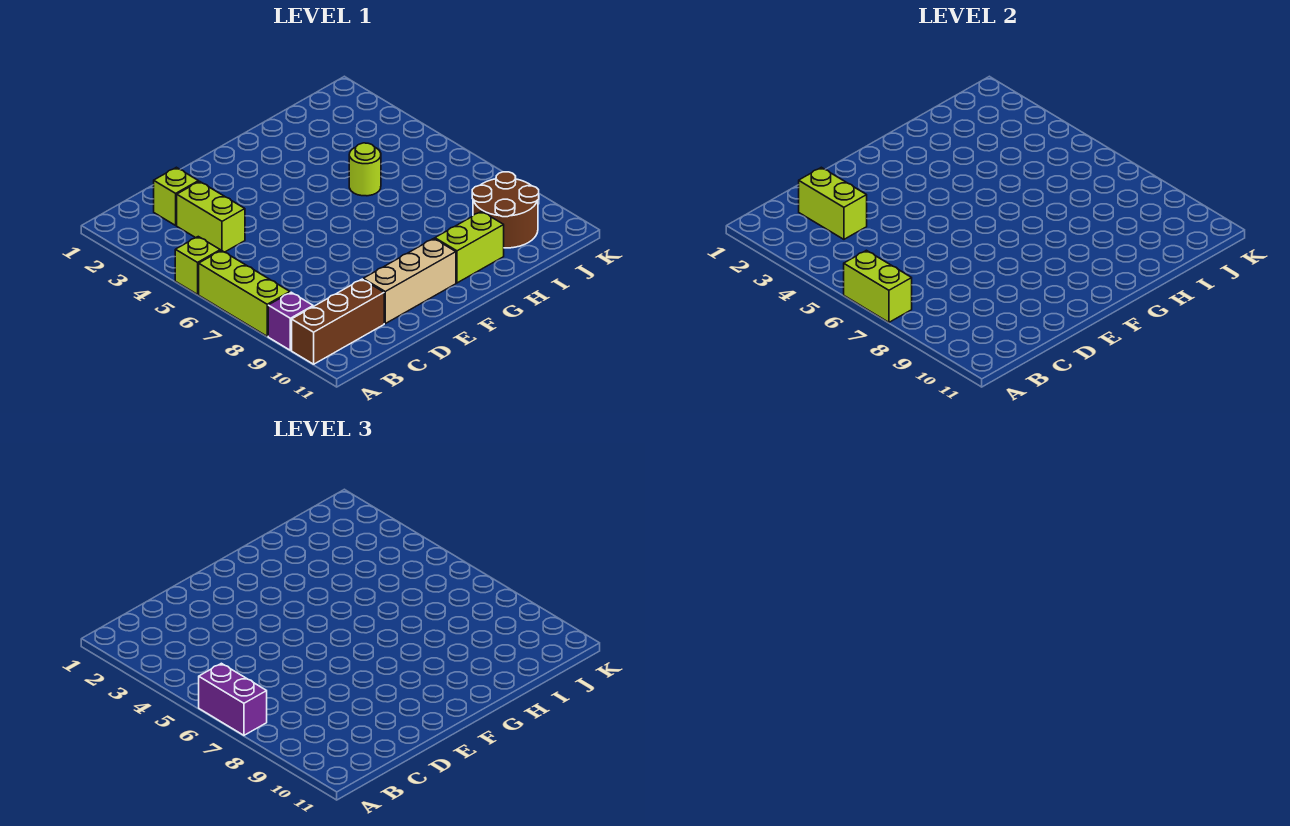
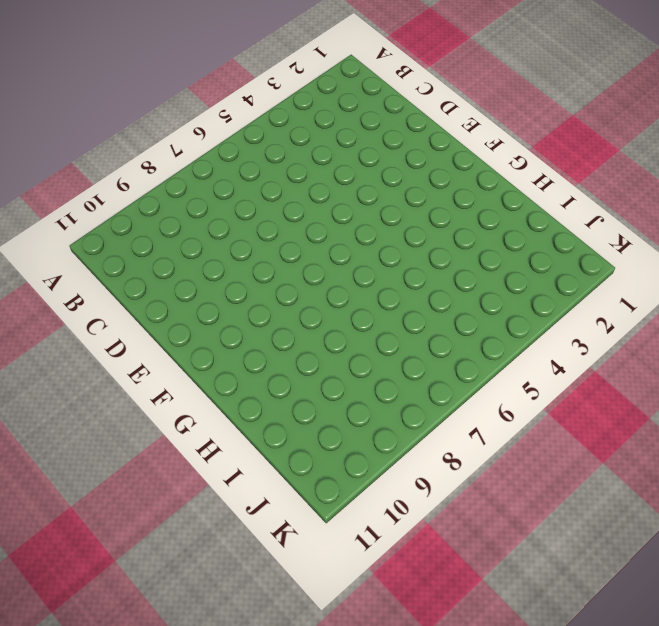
none -> lime 1x1 brick [175,237,220,294]
none -> lime 1x3 brick [199,250,290,336]
none -> purple 1x1 brick [268,292,313,350]

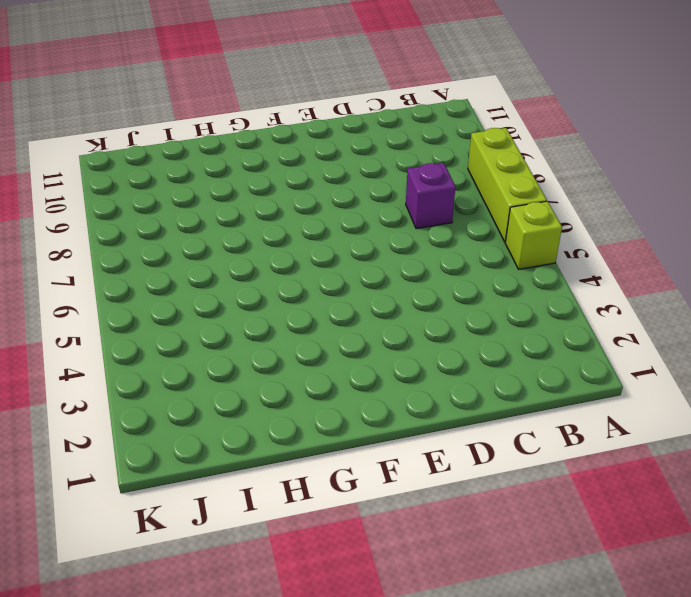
purple 1x1 brick [406,163,455,229] -> purple 1x1 brick moved to [268,292,313,350]
none -> brown 1x3 brick [292,279,384,364]
none -> lime 1x1 brick [154,167,198,225]
none -> lime 1x2 brick [177,181,245,252]

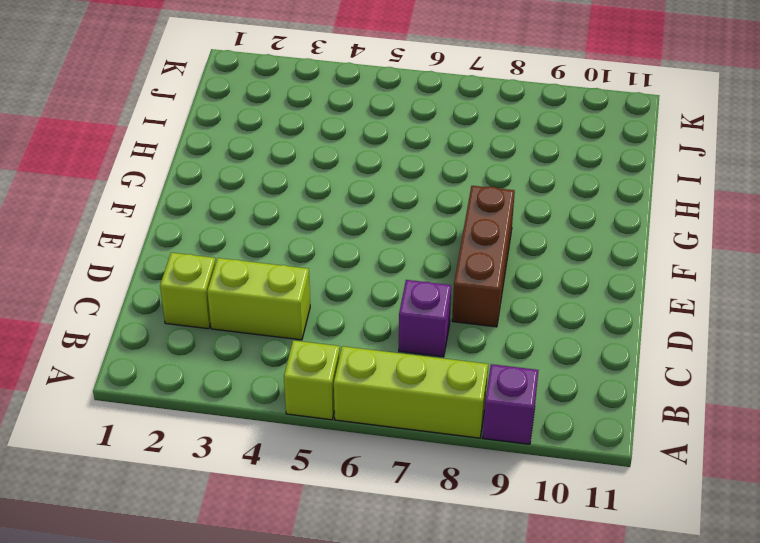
purple 1x1 brick [399,280,451,357] -> none
brown 1x3 brick [452,186,515,327] -> brown 1x3 brick moved to [292,279,384,364]
none -> tan 1x3 brick [363,239,456,324]
none -> lime 1x2 brick [435,211,504,283]
none -> lime 1x1 round brick [349,143,381,196]

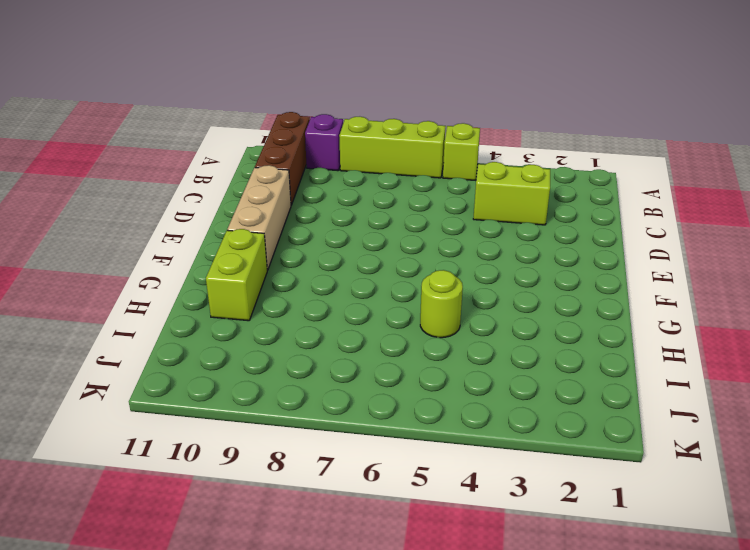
none -> lime 1x1 brick [154,167,198,225]
none -> brown 2x2 round brick [472,172,539,248]
none -> lime 1x2 brick [844,250,912,322]

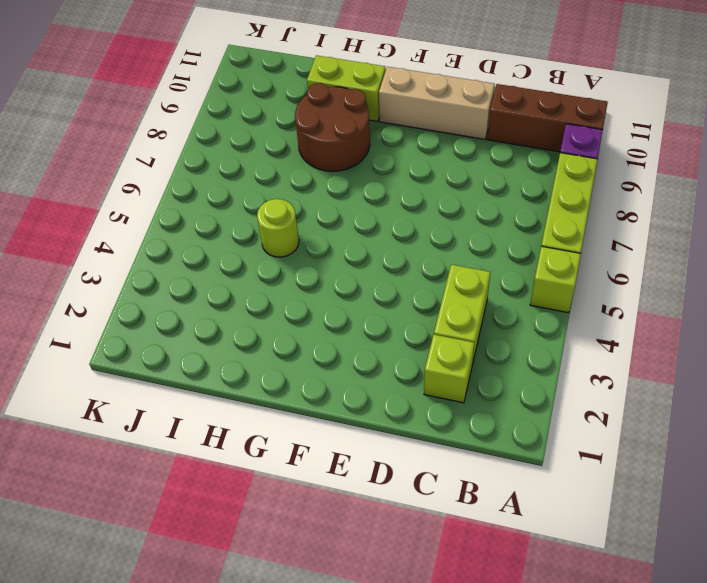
brown 2x2 round brick [295,83,370,171] -> brown 2x2 round brick moved to [472,172,539,248]
none -> lime 1x2 brick [844,250,912,322]
none -> lime 1x2 brick [799,167,867,239]
none -> purple 1x2 brick [199,663,267,735]

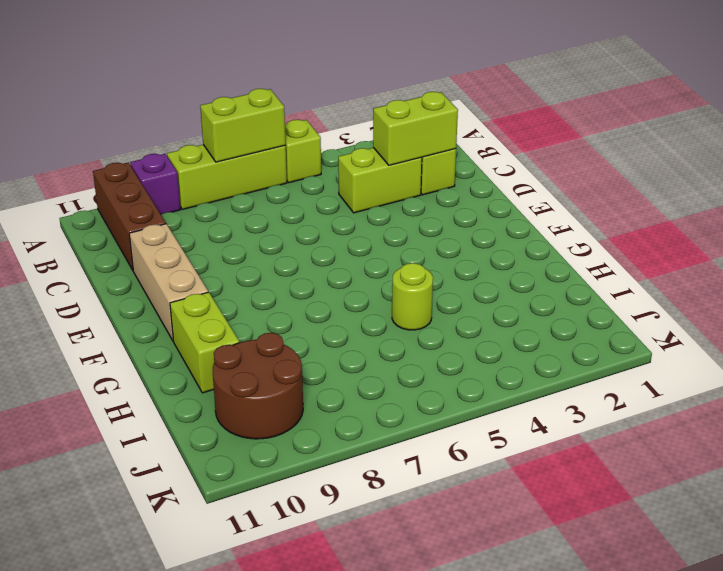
none -> purple 1x2 brick [199,663,267,735]

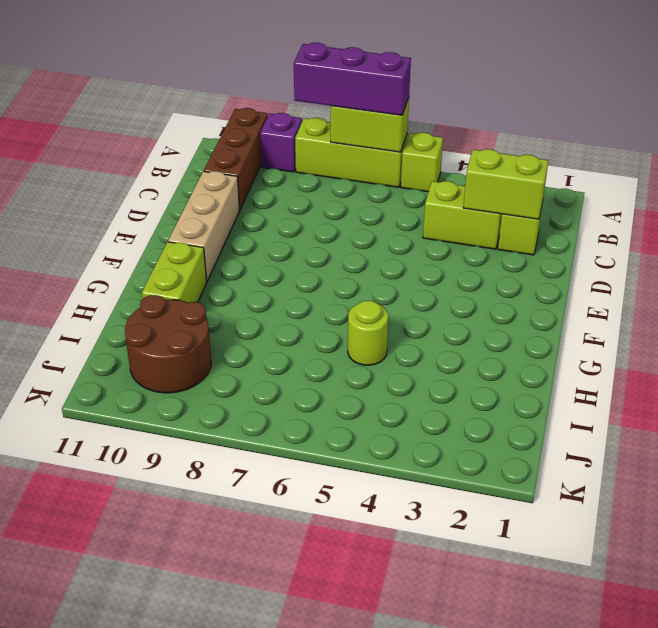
purple 1x3 brick [294,43,411,115] -> purple 1x2 brick [199,663,267,735]

